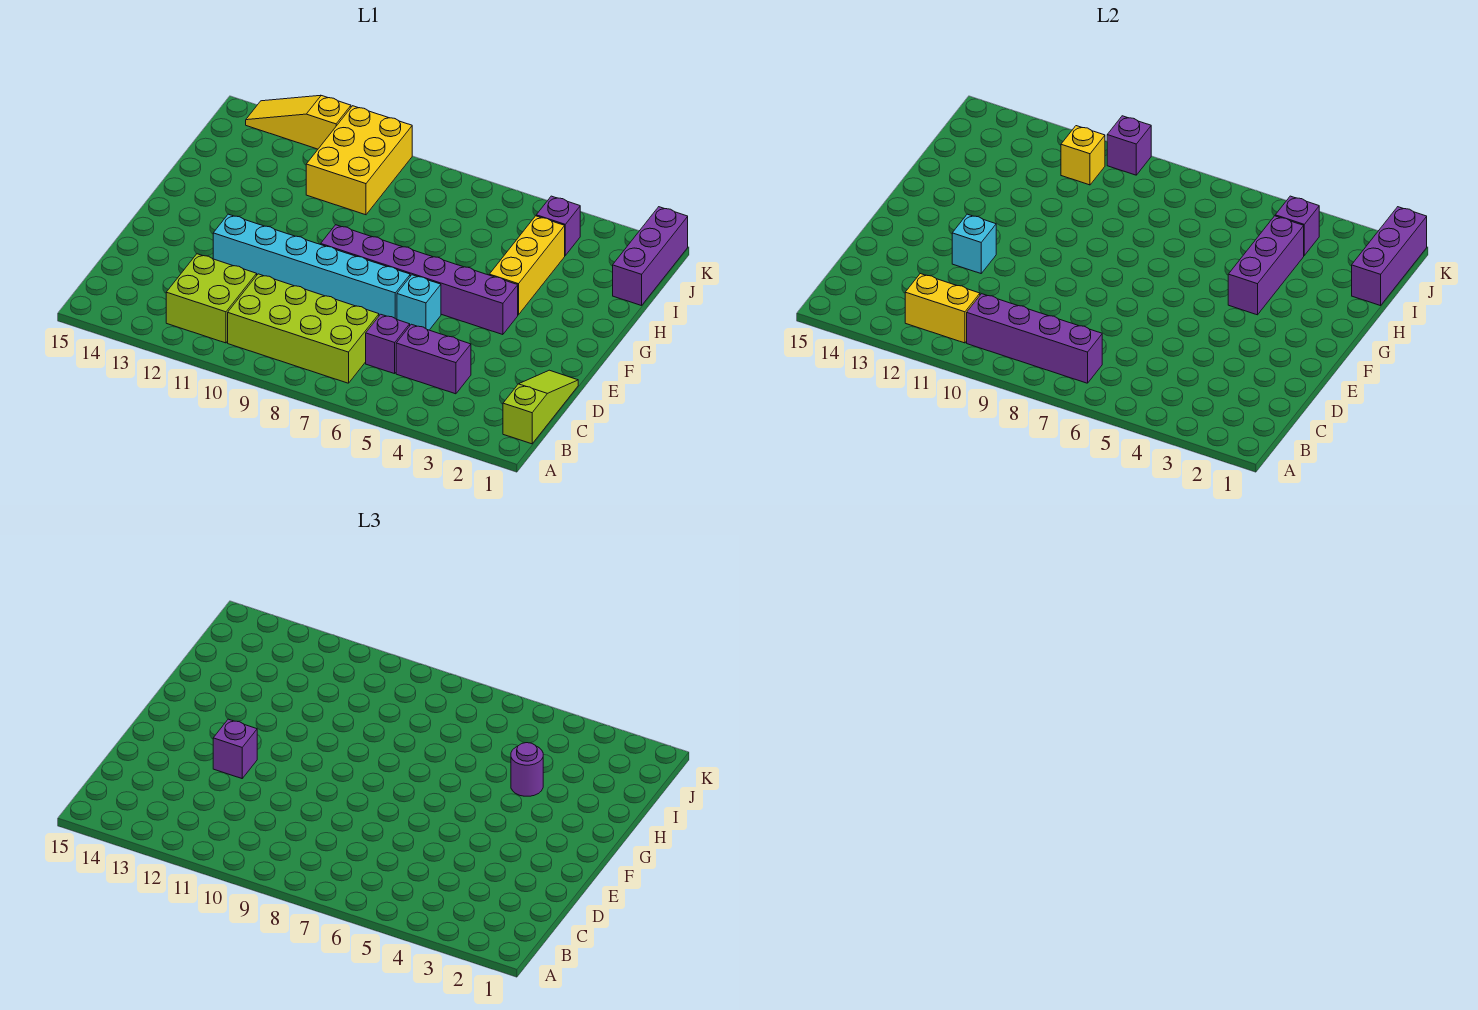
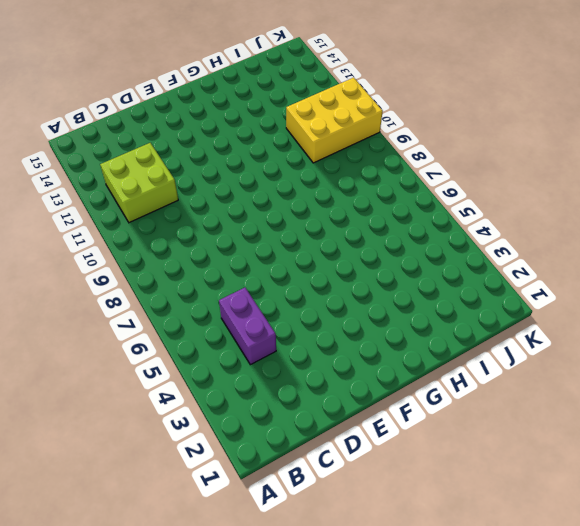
none -> lime 1x3 slope [503,370,578,444]
none -> lime 2x4 brick [228,274,379,383]
none -> purple 1x1 brick [366,314,410,374]

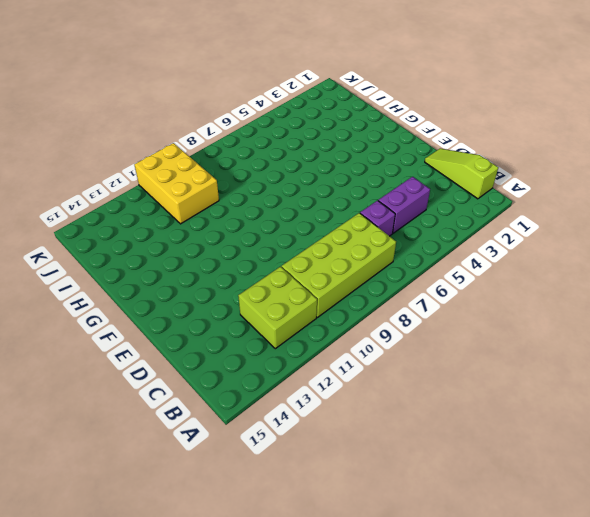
none -> cyan 1x1 brick [397,275,441,330]
none -> cyan 1x6 brick [213,214,410,319]
none -> purple 1x6 brick [321,225,518,335]

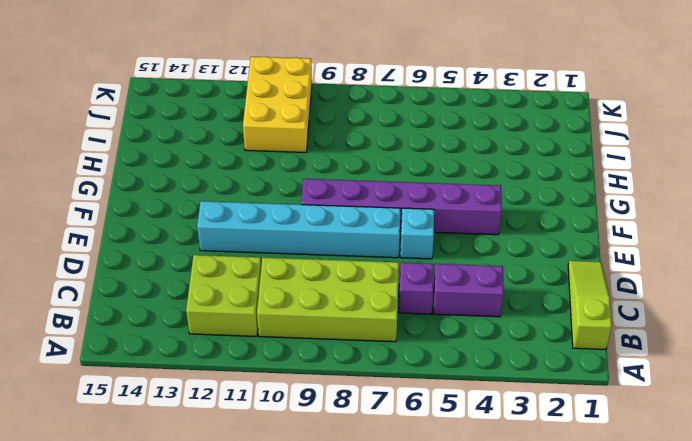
none -> yellow 1x3 brick [489,216,565,315]
none -> purple 1x3 brick [613,207,688,306]
none -> purple 1x1 brick [536,196,580,255]

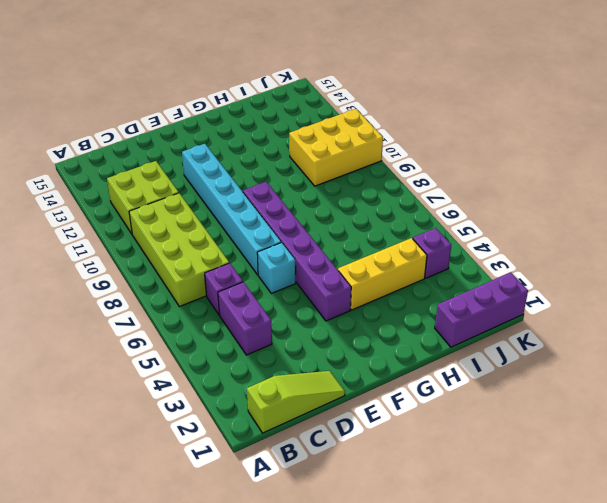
none -> yellow 1x3 slope [246,95,351,149]
none -> purple 1x4 brick [967,294,1102,383]
none -> yellow 1x2 brick [905,274,980,343]

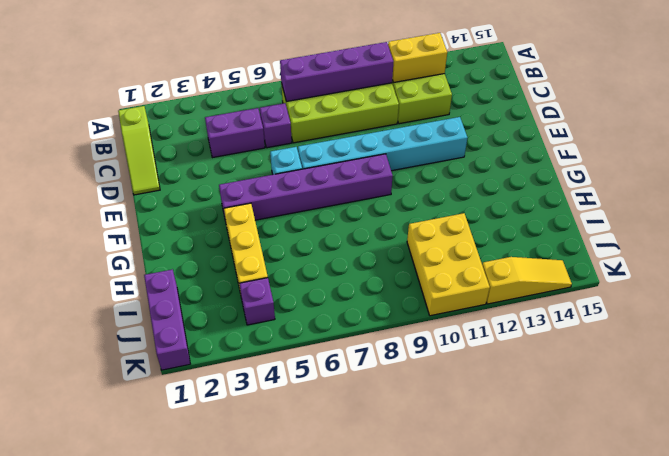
none -> cyan 1x1 brick [952,214,996,273]
none -> purple 1x3 brick [1228,216,1304,315]
none -> purple 1x3 brick [1352,207,1427,306]

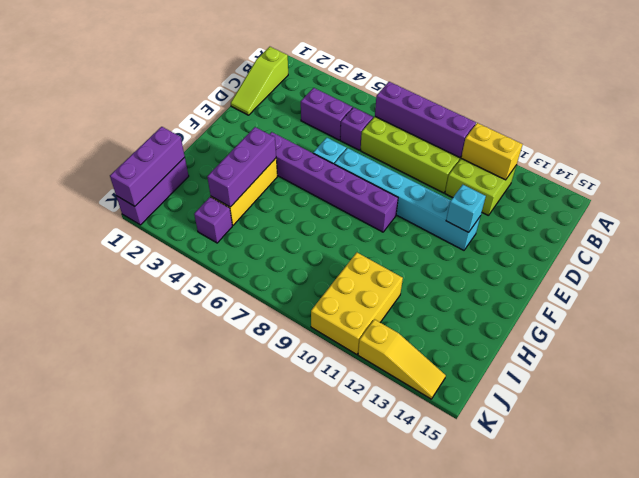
none -> purple 1x1 brick [1275,196,1319,255]
none -> yellow 1x1 brick [1061,126,1105,185]
none -> purple 1x1 brick [1107,116,1151,175]

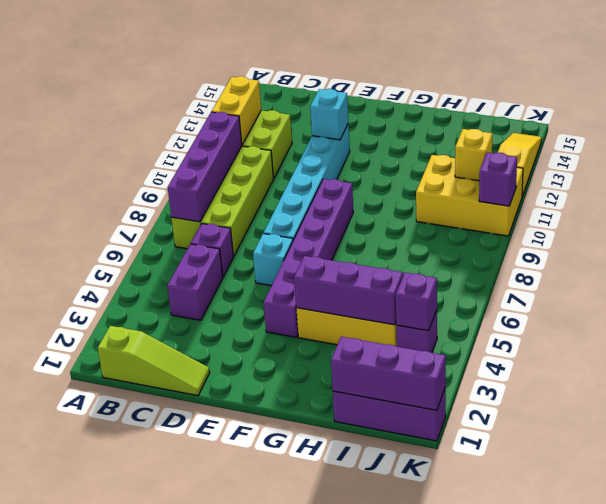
none -> purple 1x1 brick [213,719,257,778]
none -> purple 1x1 round brick [511,743,543,796]

